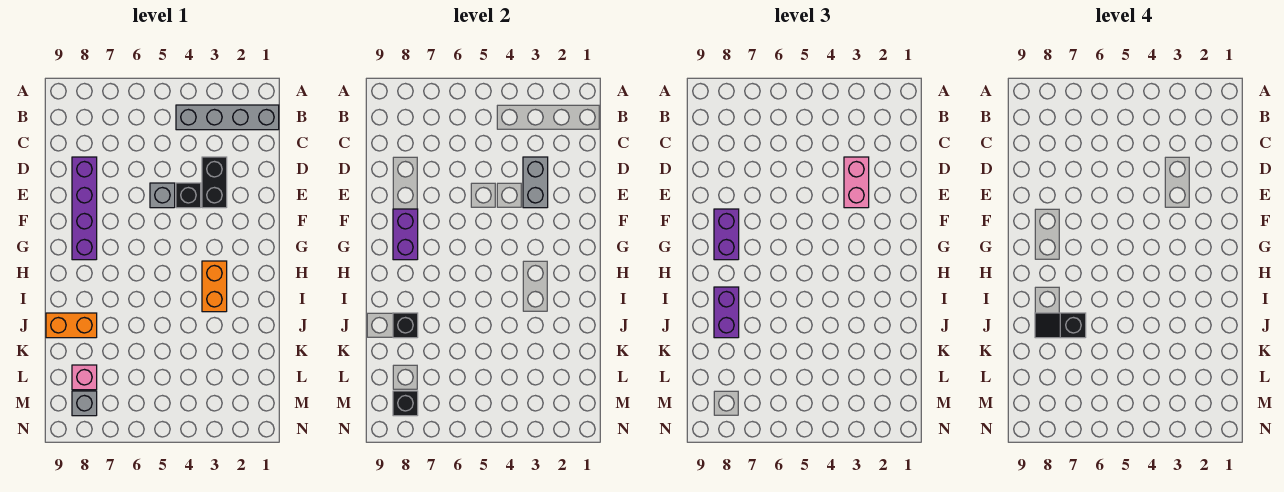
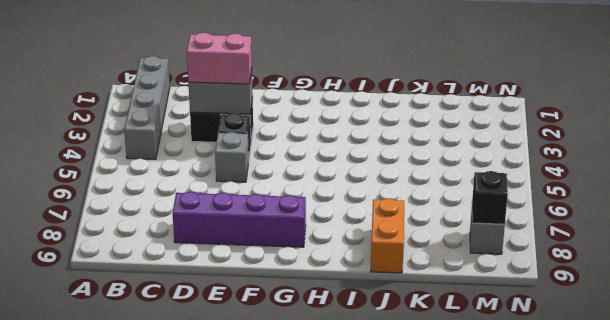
none -> orange 1x2 brick [202,261,227,312]
none -> pink 1x1 brick [72,365,97,390]
none -> purple 1x2 brick [393,209,418,260]

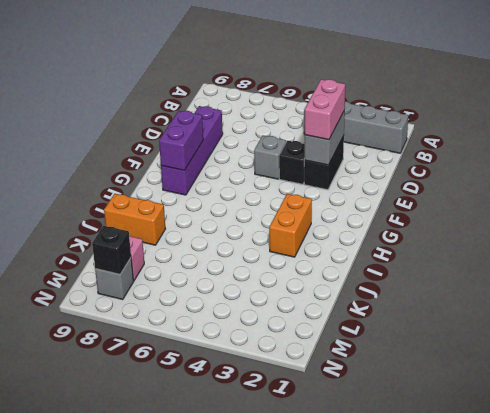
none -> black 1x1 brick [393,313,418,338]
none -> purple 1x2 brick [714,209,739,260]
none -> purple 1x2 brick [714,287,739,338]

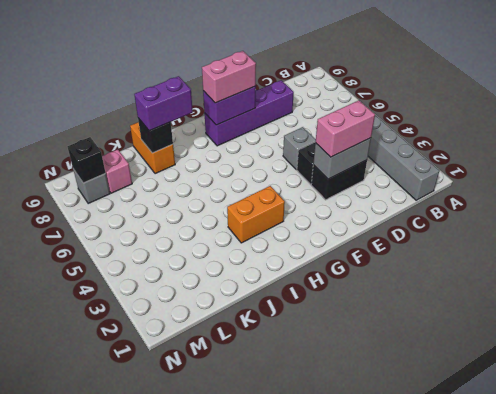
pink 1x2 brick [202,51,256,103] -> purple 1x2 brick [714,209,739,260]
none -> black 1x2 slope [1035,313,1086,338]

